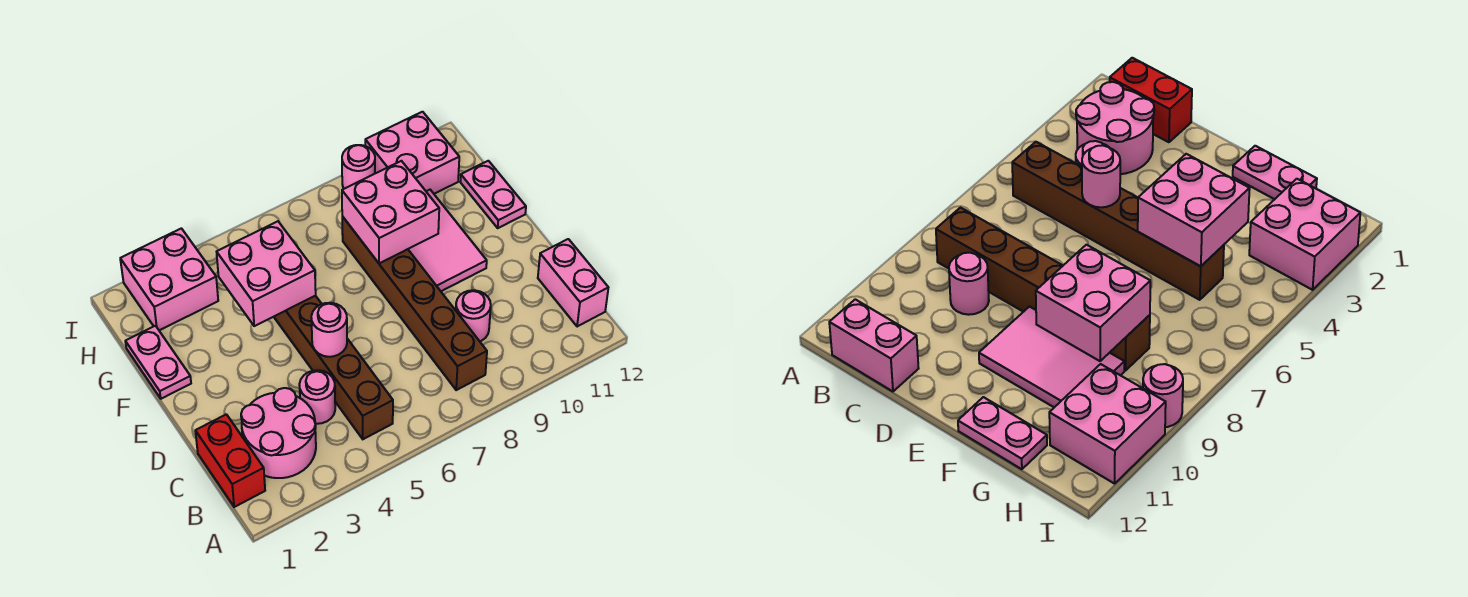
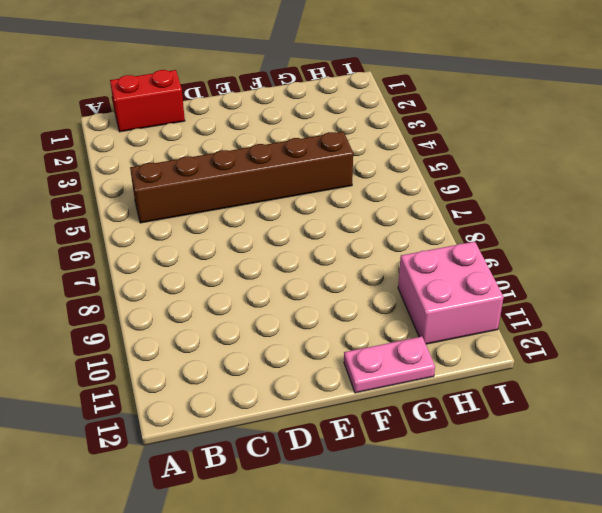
none -> pink 2x2 round brick [241,388,316,478]
none -> brown 1x6 brick [342,216,487,390]
none -> pink 1x2 brick [538,239,608,327]

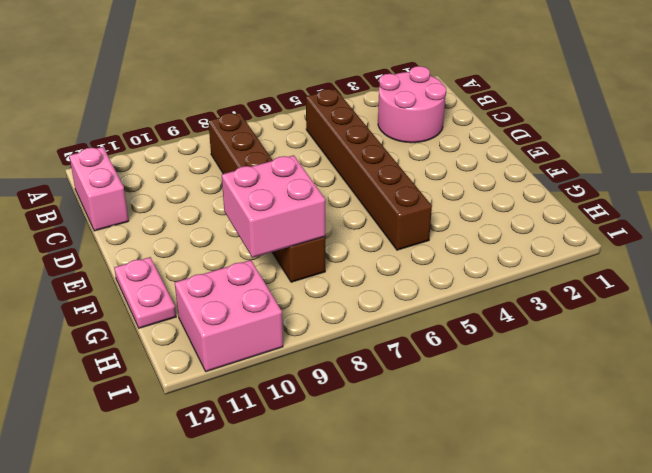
none -> red 1x2 brick [195,414,265,507]
none -> pink 1x1 round brick [299,370,335,424]
none -> pink 1x1 round brick [456,290,491,341]

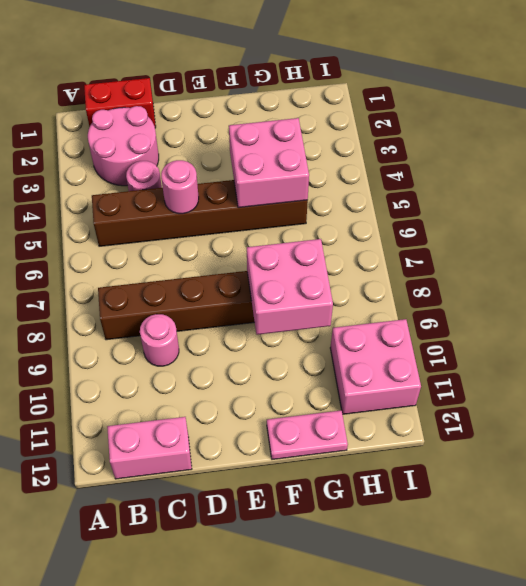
none -> pink 2x3 tile [408,190,487,291]
none -> pink 1x2 plate [125,326,191,399]
none -> pink 2x2 brick [120,228,218,330]

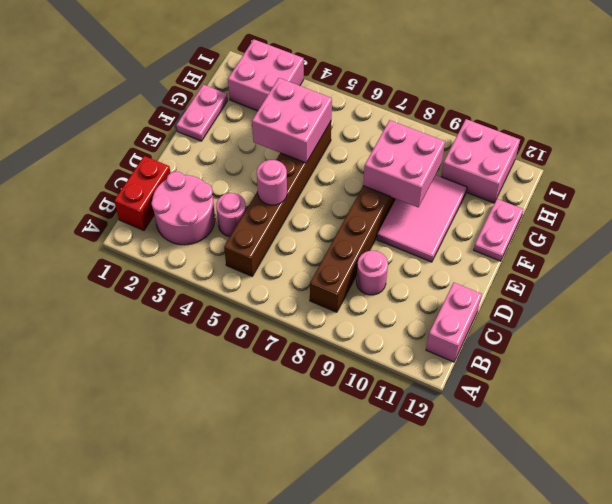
none -> pink 1x1 round brick [342,145,375,189]

